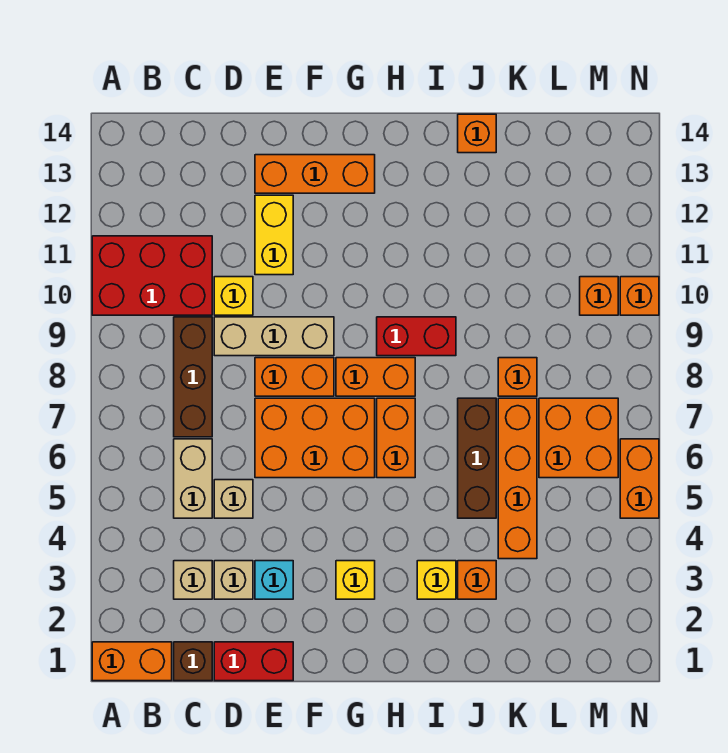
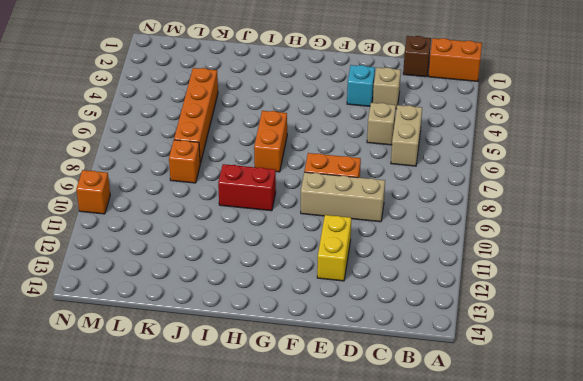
none -> red 2x3 brick [92,236,212,315]
none -> tan 1x1 brick [174,561,212,599]
none -> brown 1x3 brick [174,317,212,437]
none -> red 1x2 brick [214,642,293,681]

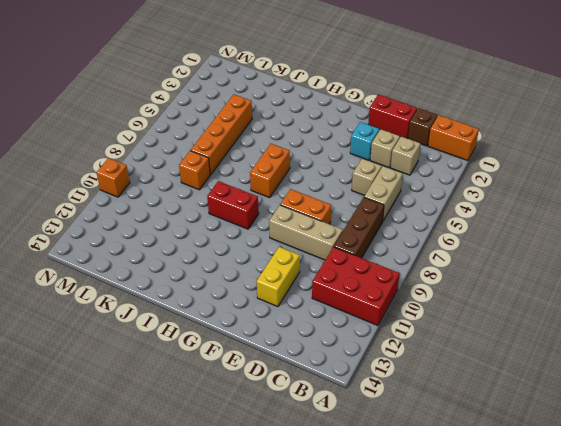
none -> yellow 1x1 brick [214,277,253,315]
none -> orange 2x3 brick [255,398,375,478]
none -> orange 1x3 brick [255,155,375,193]
none -> yellow 1x1 brick [336,561,375,599]

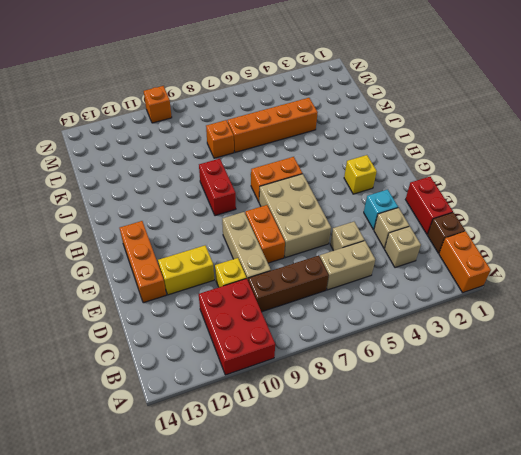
tan 2x3 brick [259,174,331,258] -> orange 2x3 brick [255,398,375,478]
none -> orange 1x2 brick [336,358,415,396]
none -> yellow 1x1 brick [417,561,456,599]
none -> orange 1x1 brick [458,561,496,599]
none -> brown 1x3 brick [458,398,496,518]

